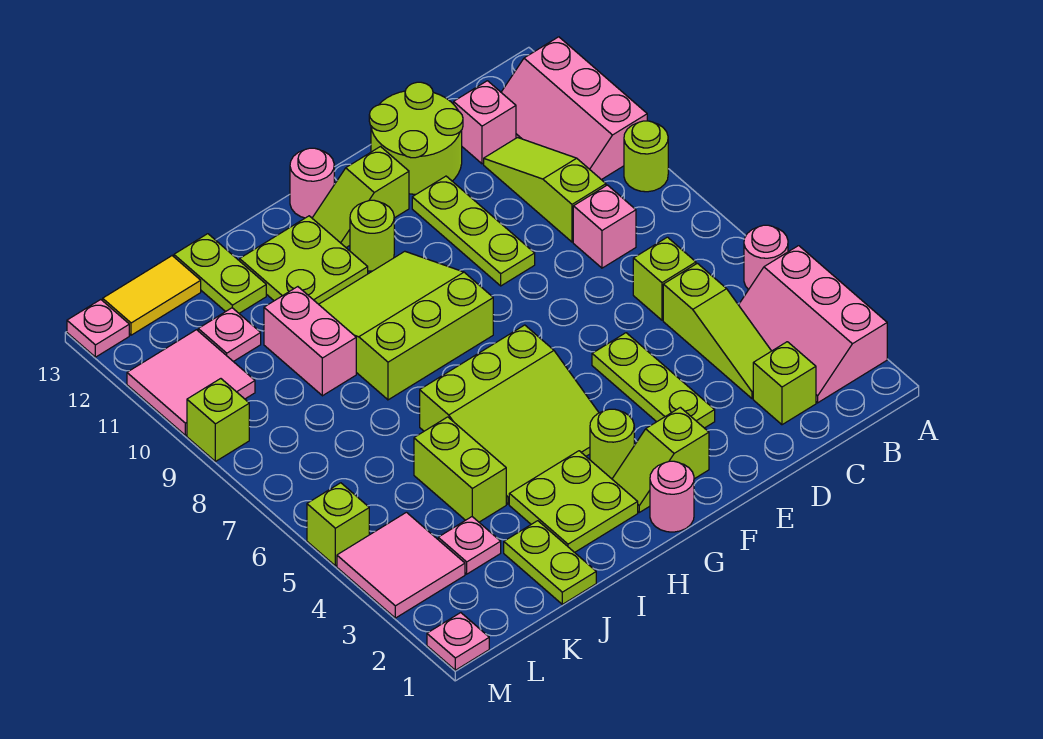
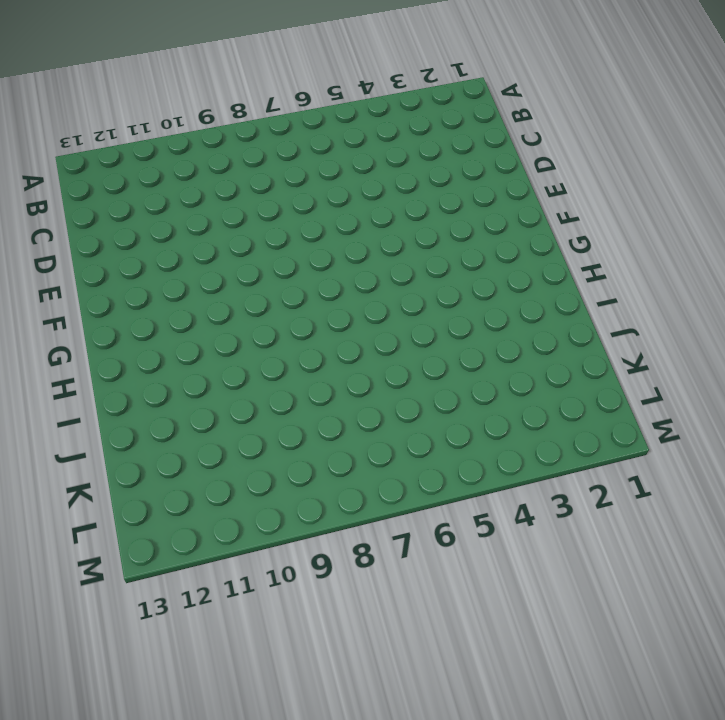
none -> pink 2x3 slope [739,246,887,403]
none -> pink 1x1 round brick [744,225,788,290]
none -> lime 1x1 round brick [624,121,668,192]
none -> pink 2x3 slope [501,37,647,180]

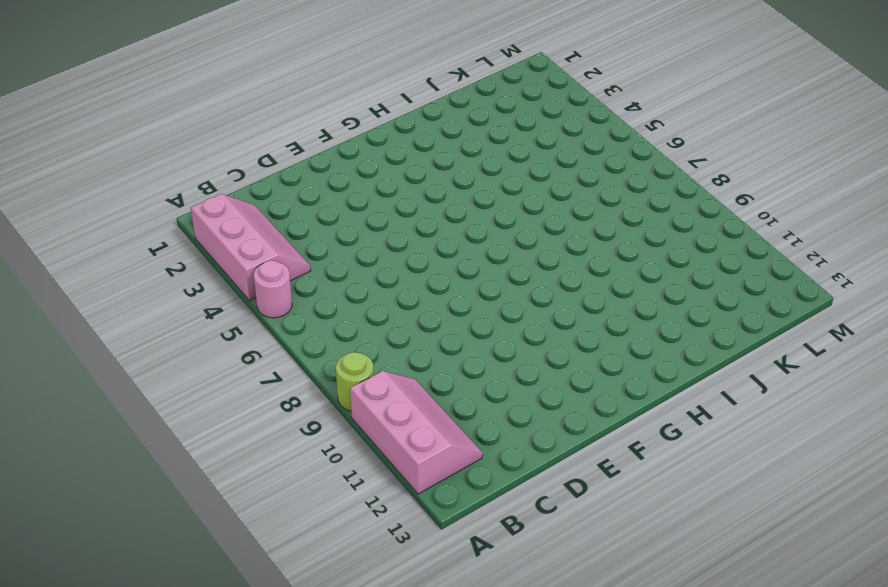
none -> lime 1x1 brick [753,342,816,425]
none -> lime 1x3 slope [663,263,771,399]
none -> lime 1x1 brick [633,237,696,320]
none -> pink 1x1 brick [573,185,636,268]

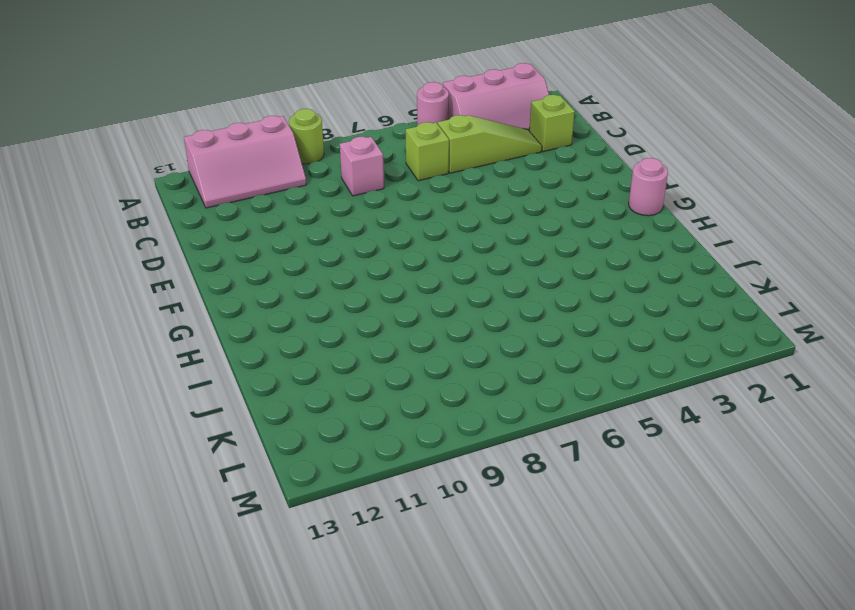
none -> lime 1x3 slope [484,138,606,242]
none -> pink 1x1 brick [454,81,516,164]
none -> lime 2x2 round brick [369,82,463,194]
none -> lime 1x3 plate [592,333,715,428]

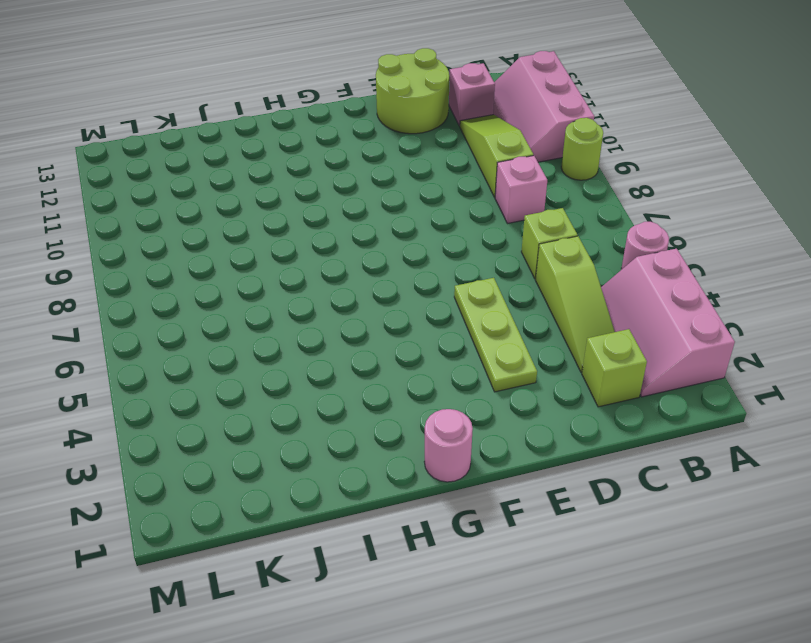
none -> lime 1x3 plate [412,176,535,286]
none -> lime 1x2 slope [612,407,709,512]
none -> lime 1x2 slope [312,147,409,247]
none -> lime 1x1 round brick [590,409,634,479]

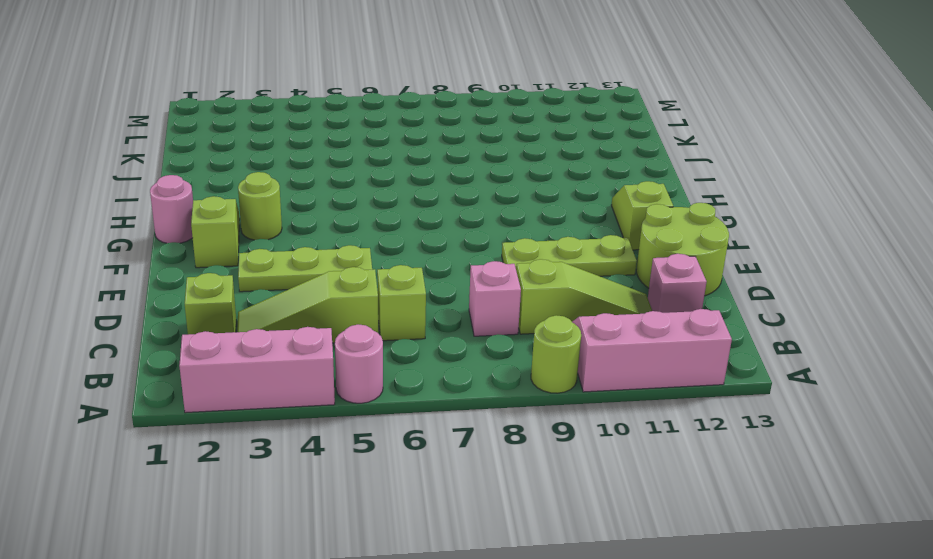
none -> lime 3x3 slope [420,325,599,504]
none -> lime 3x3 slope [319,251,493,400]
none -> lime 1x1 round brick [350,200,394,271]
none -> pink 1x1 round brick [290,148,334,218]

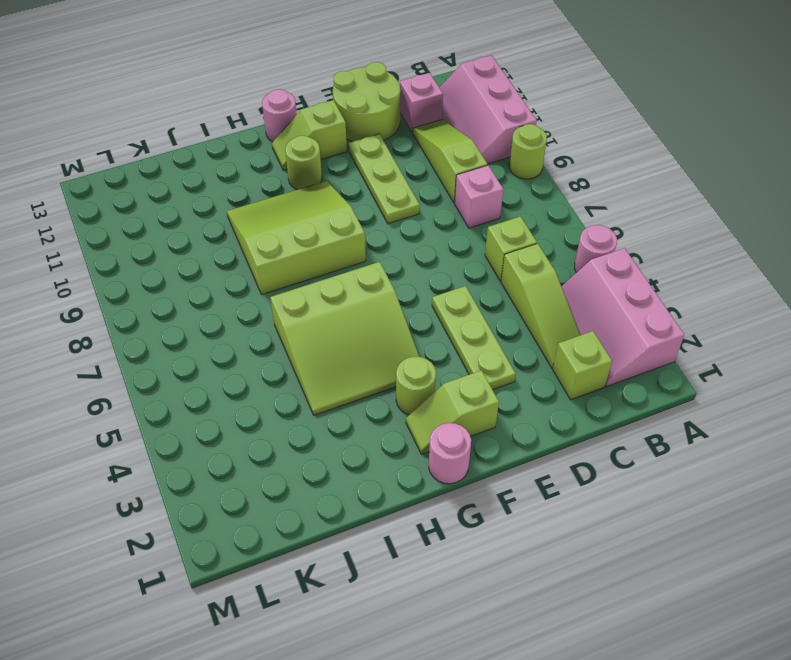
none -> lime 2x2 plate [509,451,638,552]
none -> lime 2x2 plate [240,216,368,304]
none -> lime 1x2 plate [504,521,596,604]
none -> lime 1x2 brick [414,417,506,522]

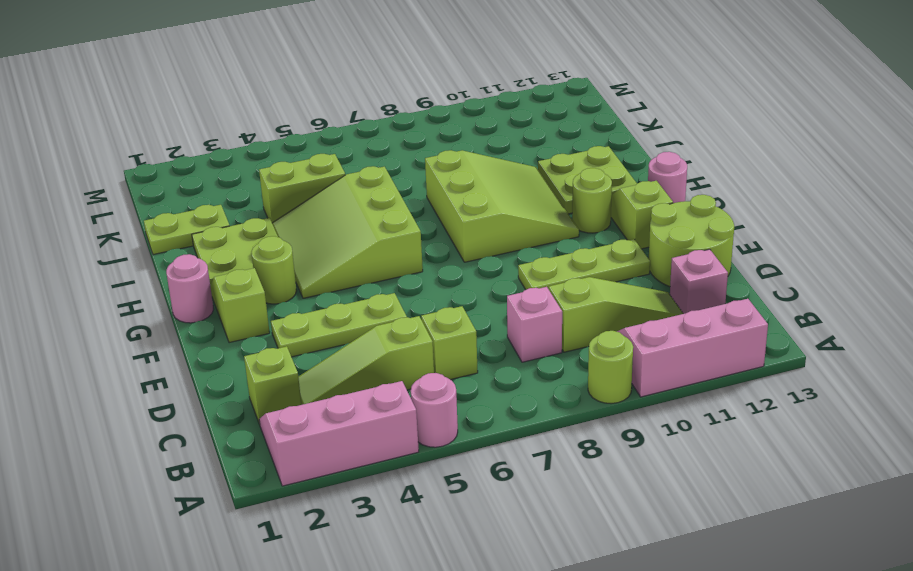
none -> pink 1x2 brick [264,287,356,396]
none -> lime 1x2 plate [174,234,266,313]
none -> pink 1x1 plate [438,517,501,574]
none -> pink 1x1 plate [198,308,261,362]

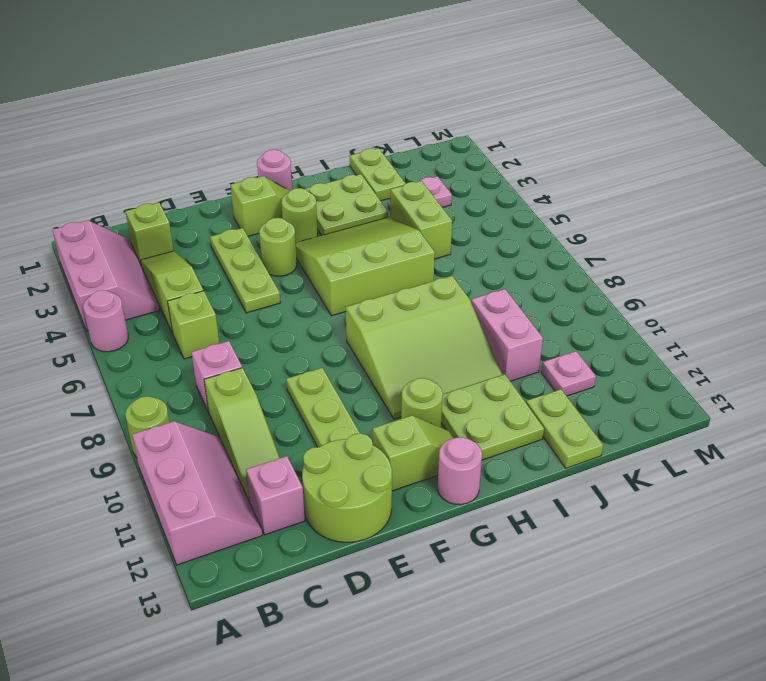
lime 1x1 round brick [259,218,297,276] -> none
none -> yellow 1x2 tile [103,256,201,335]
none -> pink 2x2 tile [337,512,465,618]
none -> pink 2x2 tile [127,330,255,435]
none -> pink 1x1 plate [427,613,489,670]

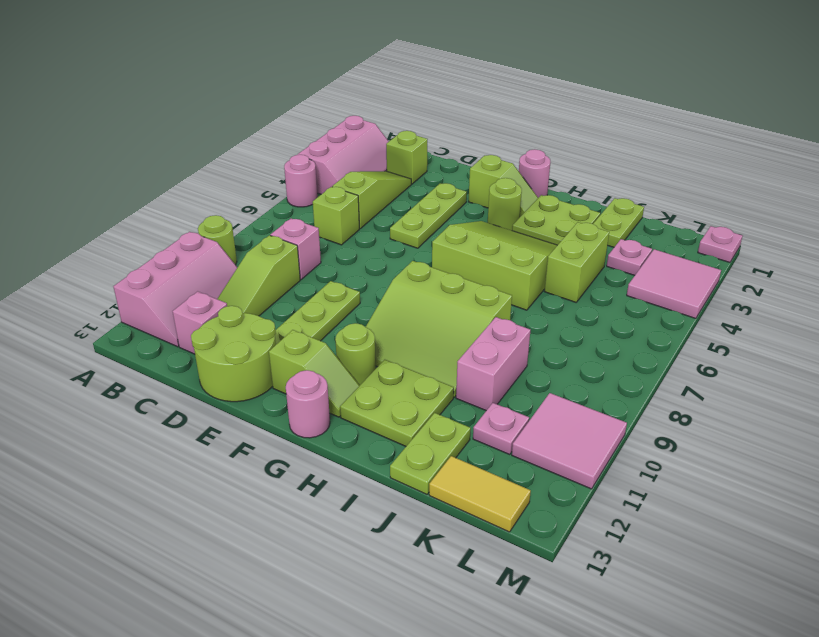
none -> lime 1x1 brick [307,483,369,566]
none -> lime 1x1 brick [187,379,249,462]
none -> pink 1x1 plate [67,300,129,357]

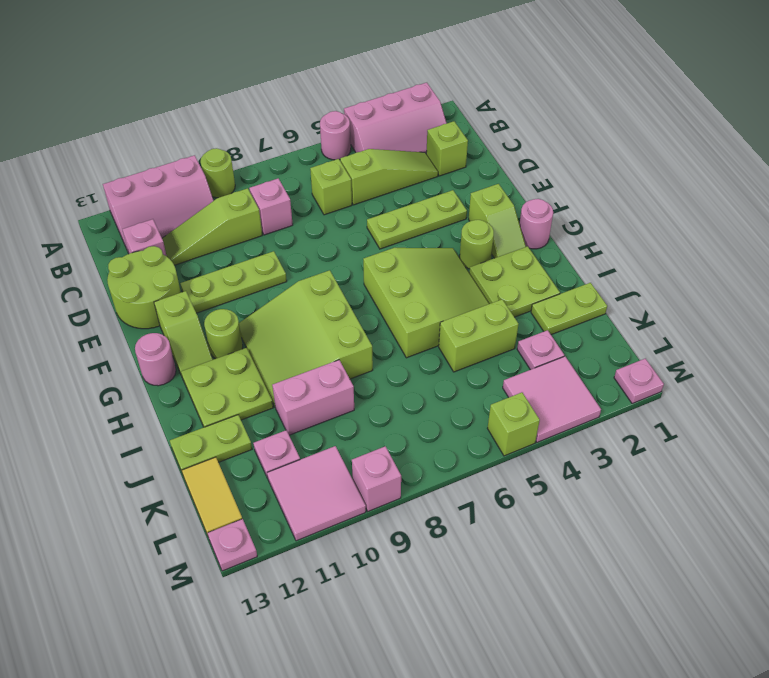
pink 1x1 brick [352,446,401,511] -> lime 1x1 brick [187,379,249,462]

